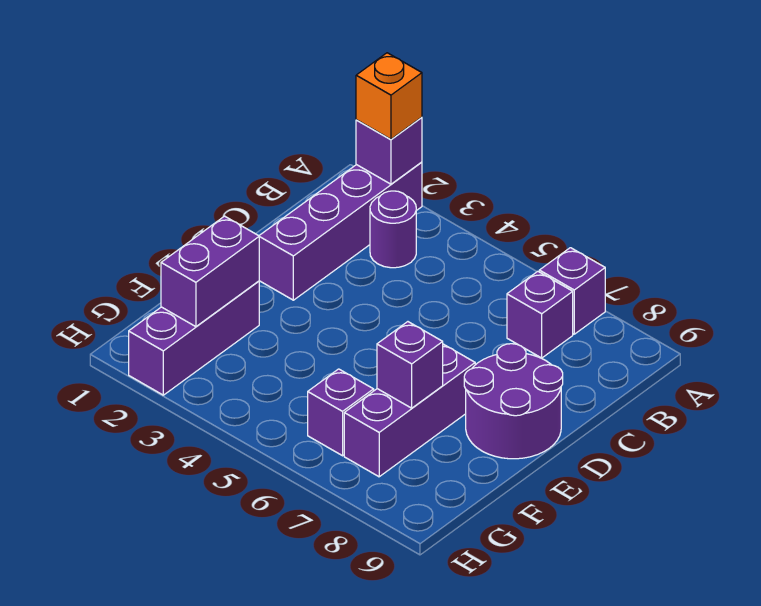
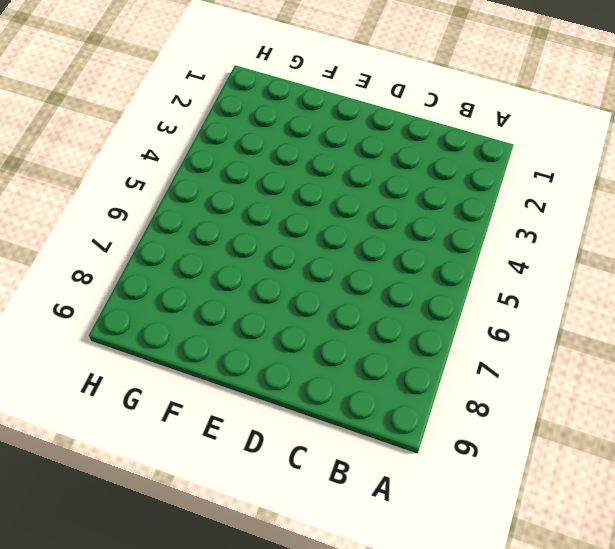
none -> purple 1x4 brick [259,162,422,300]
none -> purple 1x1 brick [539,248,605,334]
none -> purple 1x1 round brick [370,191,416,268]

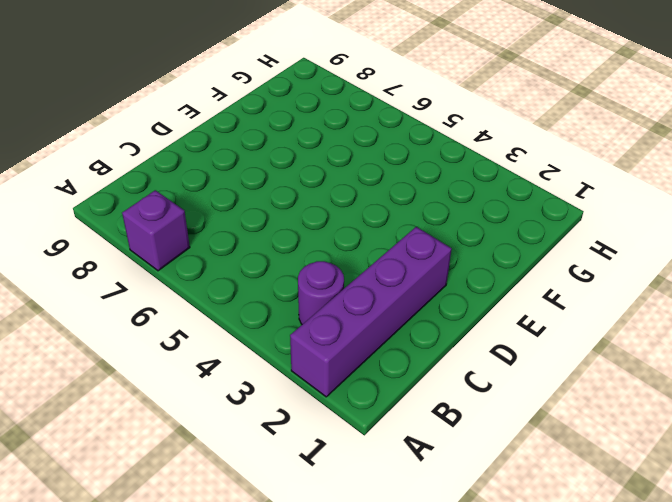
none -> purple 1x1 brick [507,271,573,358]
none -> purple 2x2 round brick [464,344,563,459]
none -> purple 1x3 brick [344,344,475,477]

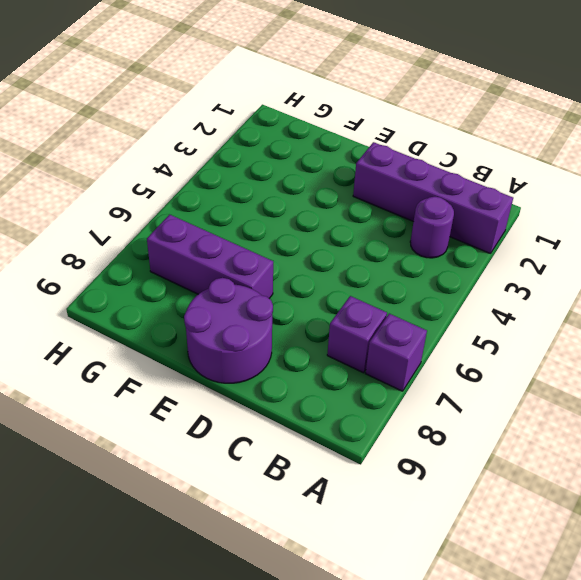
none -> purple 1x3 brick [129,281,259,395]
none -> purple 1x1 brick [308,369,374,456]
none -> purple 1x1 brick [356,117,422,184]

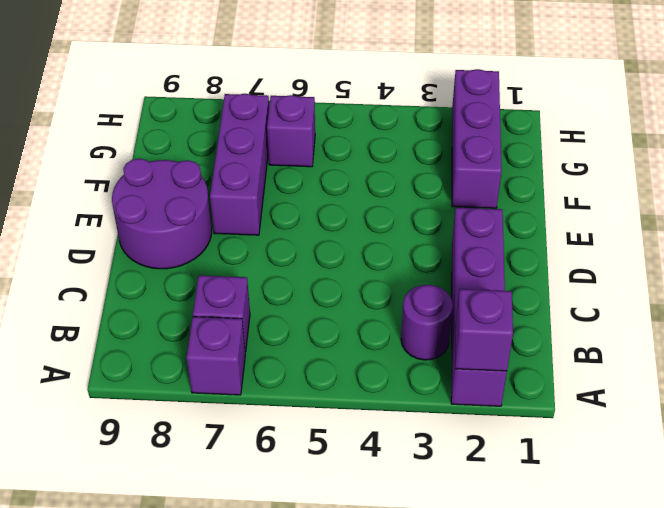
none -> purple 1x2 brick [161,216,259,327]
none -> purple 1x1 brick [377,322,443,408]
none -> orange 1x1 brick [356,53,422,139]

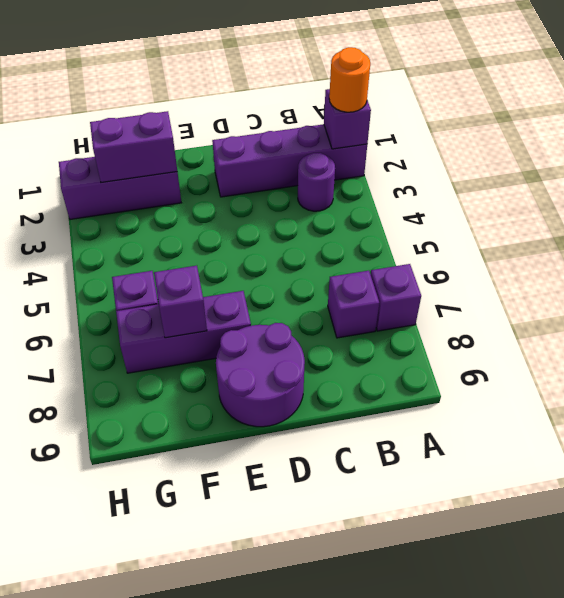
orange 1x1 round brick [329,47,370,112] -> orange 1x1 brick [356,53,422,139]

